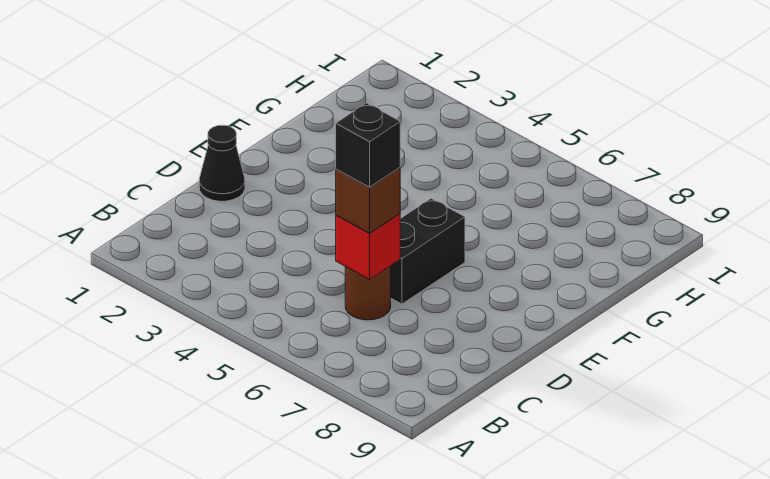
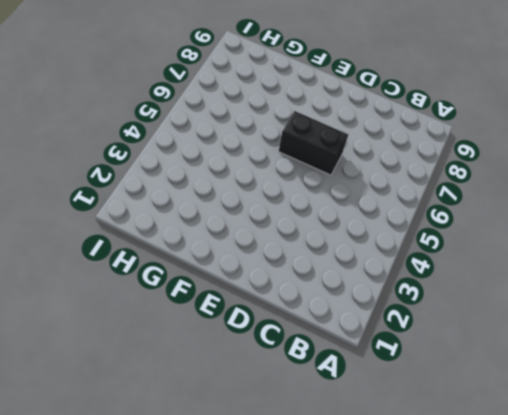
none -> brown 1x1 round brick [345,266,391,320]
none -> black 1x1 cone [199,125,245,201]

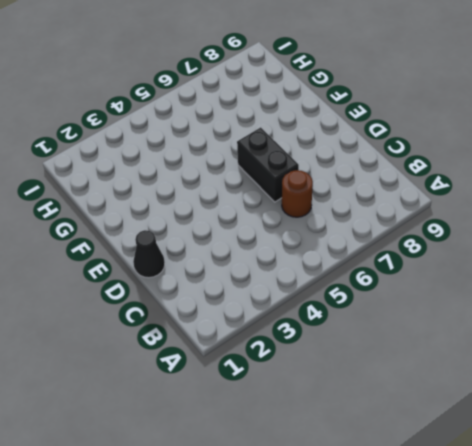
none -> red 1x1 brick [336,214,400,279]
none -> brown 1x1 brick [336,168,400,233]

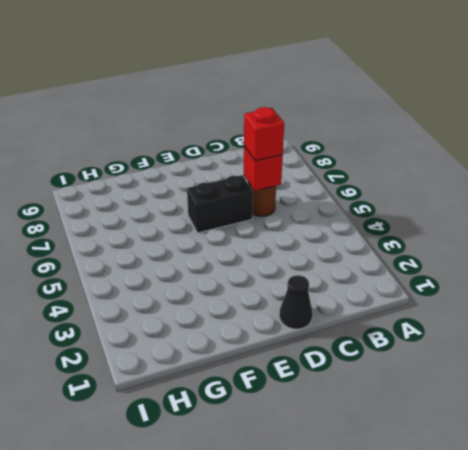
red 1x1 brick [244,107,284,161] -> brown 1x1 brick [336,168,400,233]
none -> black 1x1 brick [336,103,400,187]

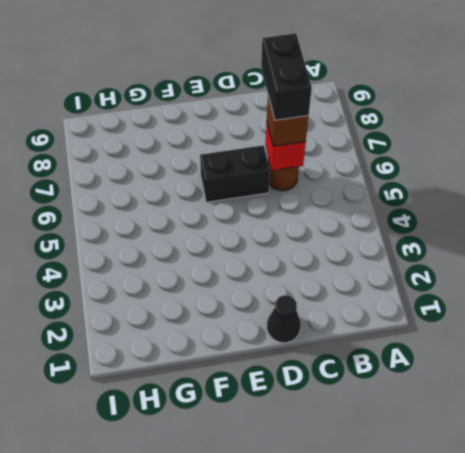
black 1x2 brick [261,33,312,120] -> black 1x1 brick [336,103,400,187]

